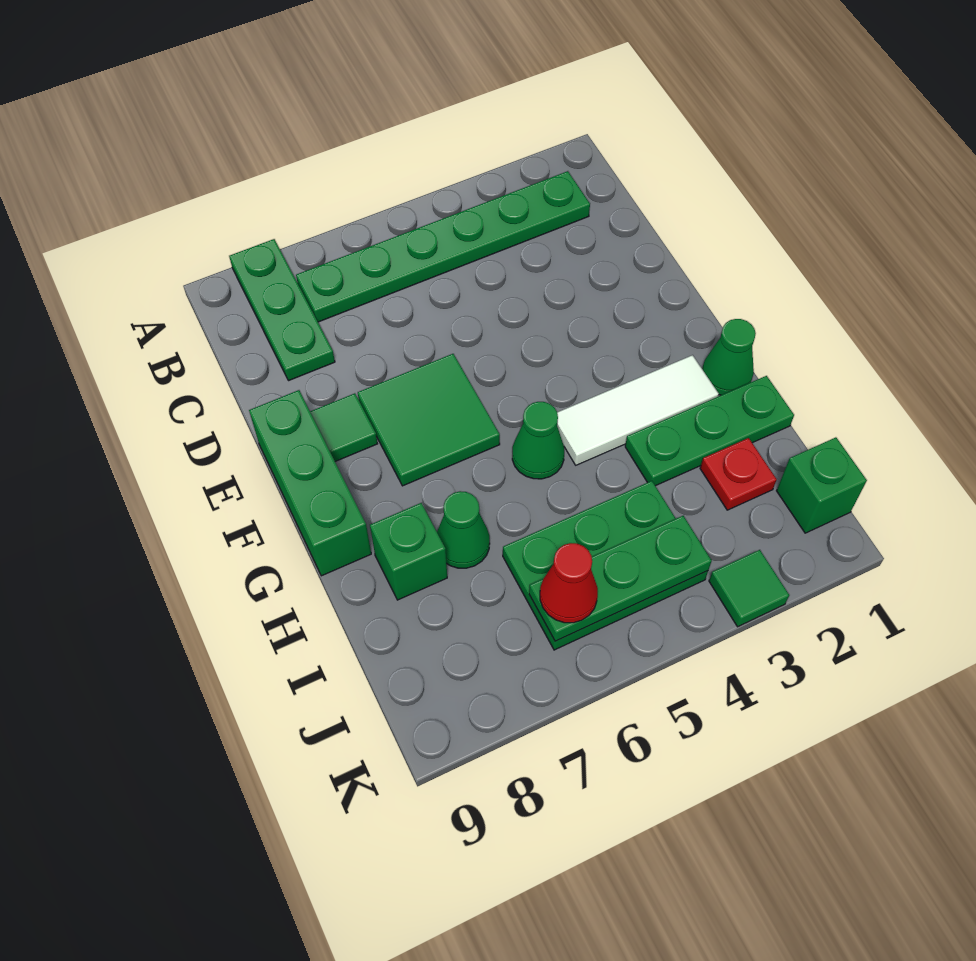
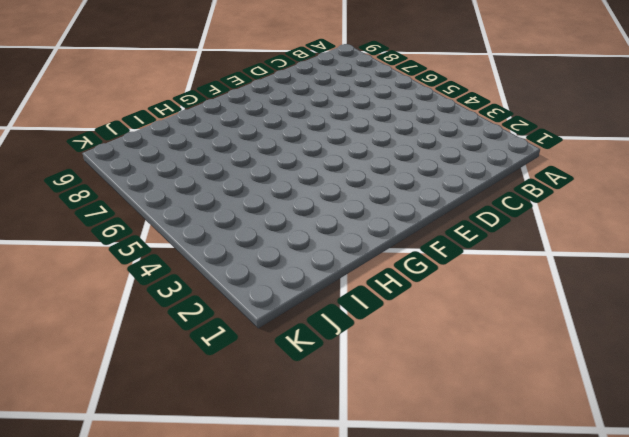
none -> green 1x3 plate [229,239,335,381]
none -> green 1x6 plate [296,171,590,322]
none -> green 2x2 tile [358,354,500,486]

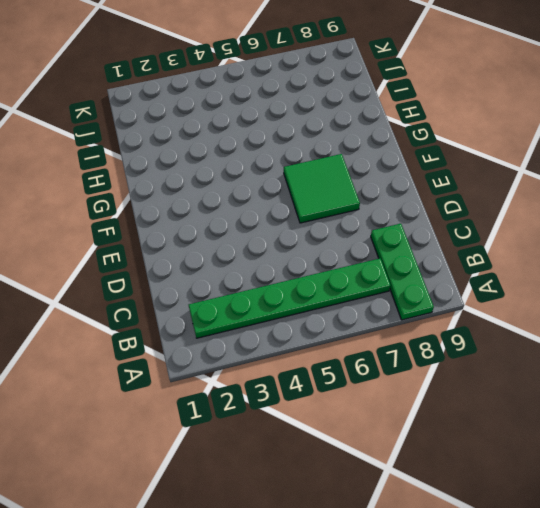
none -> green 1x1 tile [310,393,377,461]
none -> green 1x3 brick [249,390,371,576]
none -> green 1x1 cone [702,319,756,395]

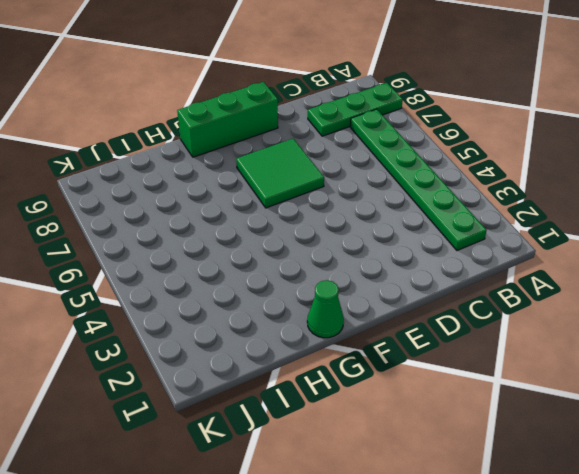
none -> green 1x1 tile [310,393,377,461]
none -> white 1x3 tile [557,355,719,465]
none -> green 1x1 cone [512,402,564,479]

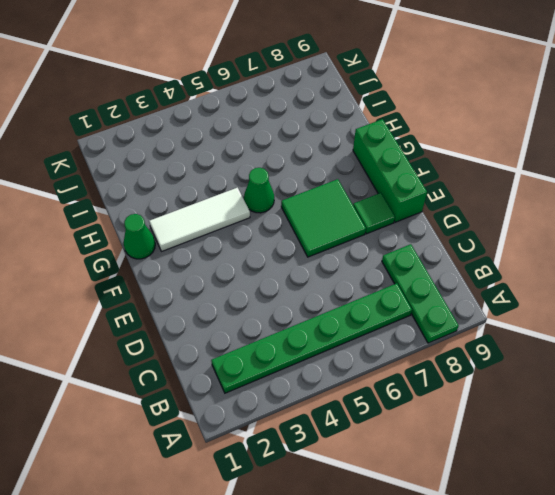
none -> green 1x3 plate [625,376,794,486]
none -> green 1x1 cone [437,491,490,568]
none -> green 1x1 brick [370,503,447,600]

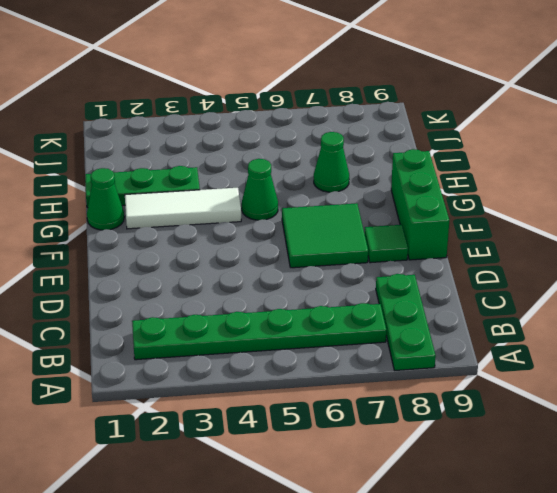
none -> green 1x1 brick [370,503,447,600]
none -> red 1x1 plate [700,438,777,510]
none -> green 2x3 plate [503,481,708,650]

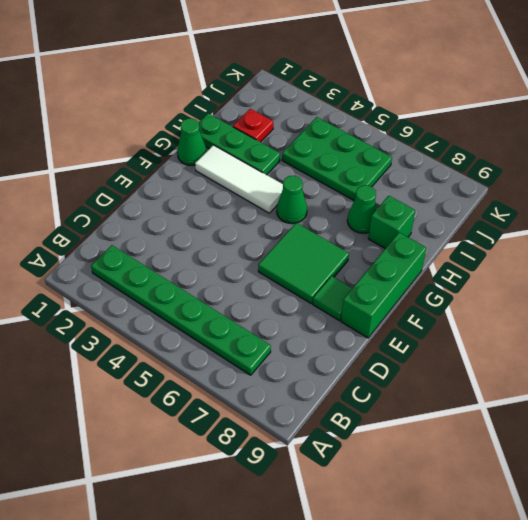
none -> green 1x3 plate [229,239,335,381]
none -> green 1x1 brick [777,437,867,533]
none -> green 1x1 tile [709,550,789,627]

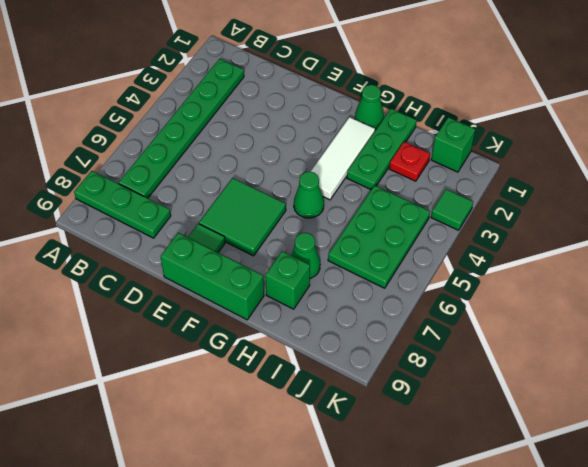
none -> green 1x3 plate [529,516,712,641]
none -> red 1x1 cone [540,543,598,623]

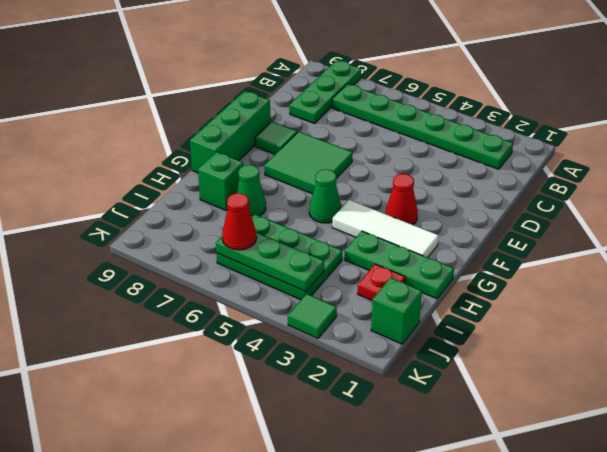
red 1x1 cone [385,174,418,225] -> none
none -> green 1x1 cone [702,319,756,395]

